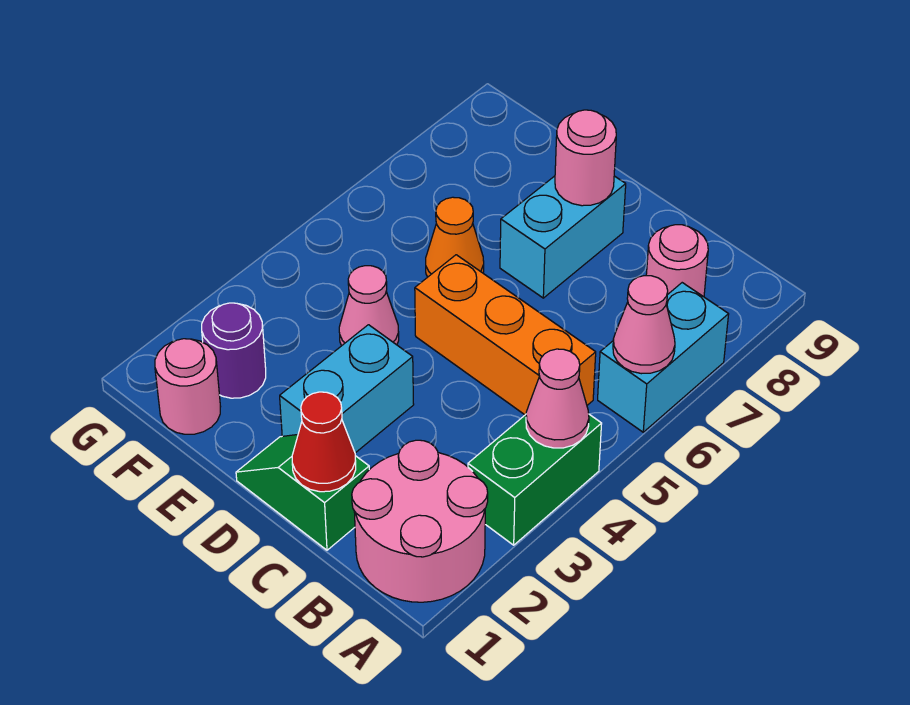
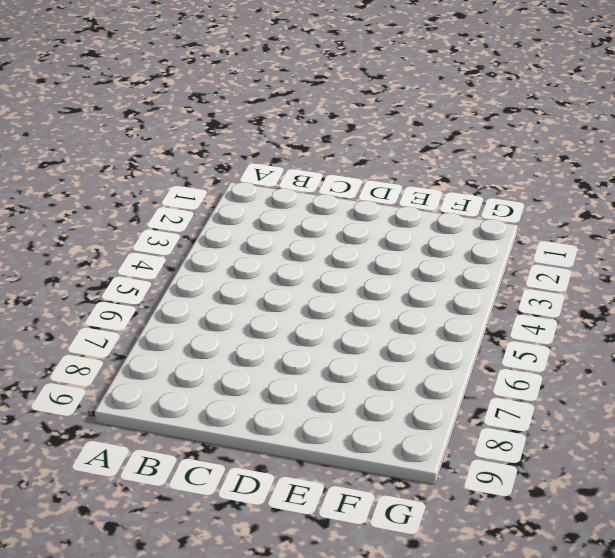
none -> pink 2x2 round brick [352,440,488,602]
none -> green 1x2 brick [468,414,602,545]
none -> cyan 1x2 brick [598,283,729,432]

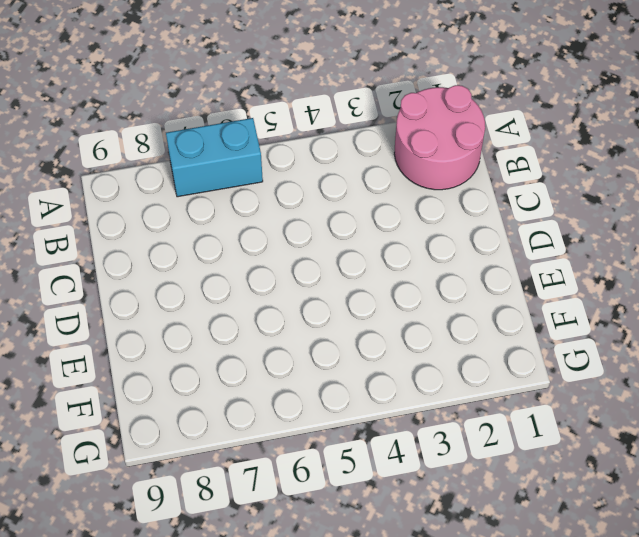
none -> green 1x2 brick [468,414,602,545]
none -> orange 1x3 brick [415,255,596,415]
none -> pink 1x1 round brick [646,225,708,297]

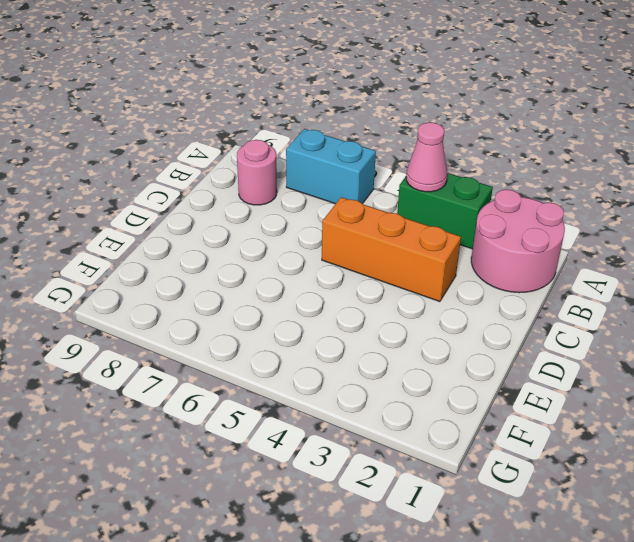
orange 1x3 brick [322,197,461,302] -> orange 1x3 brick turned to [415,255,596,415]
none -> green 1x2 slope [236,434,369,550]
none -> cyan 1x2 brick [280,325,414,453]
none -> cyan 1x2 brick [500,176,626,298]

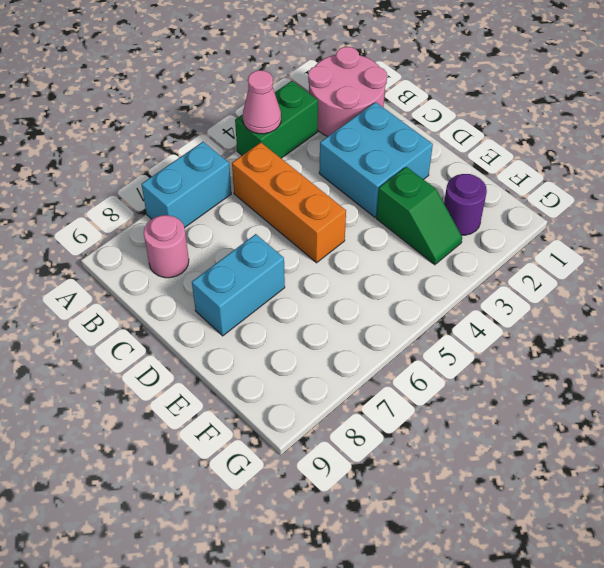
cyan 2x2 brick [319,102,433,217] -> cyan 1x2 brick [280,325,414,453]
green 1x2 slope [376,167,462,265] -> green 1x2 slope moved to [236,434,369,550]
none -> pink 1x1 cone [339,266,399,346]
none -> orange 1x1 cone [426,197,484,277]
none -> pink 1x1 round brick [155,339,221,434]

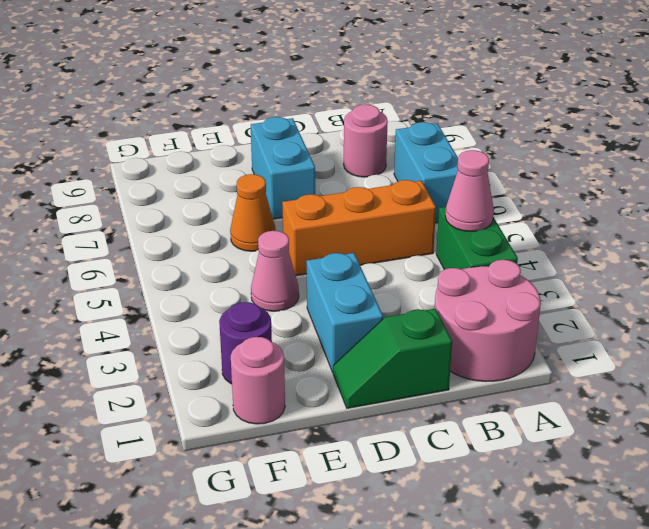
none -> pink 1x1 cone [613,276,675,374]
none -> red 1x1 cone [292,392,356,492]
none -> pink 1x1 round brick [555,110,616,206]

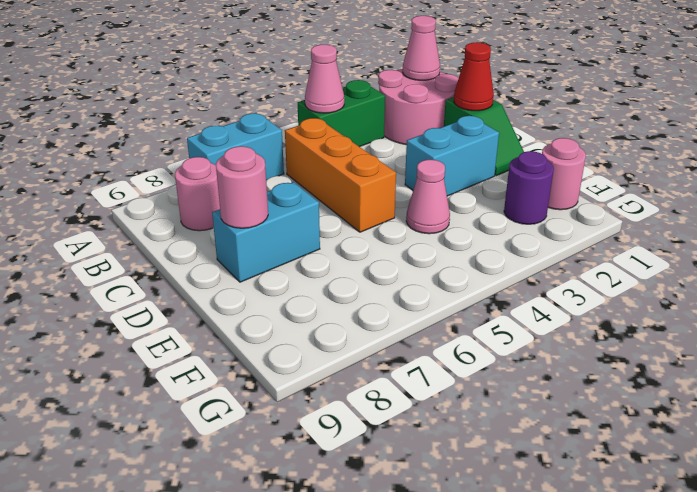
pink 1x1 cone [403,16,440,80] -> pink 1x1 cone moved to [613,276,675,374]
none -> orange 1x1 cone [426,197,484,277]

